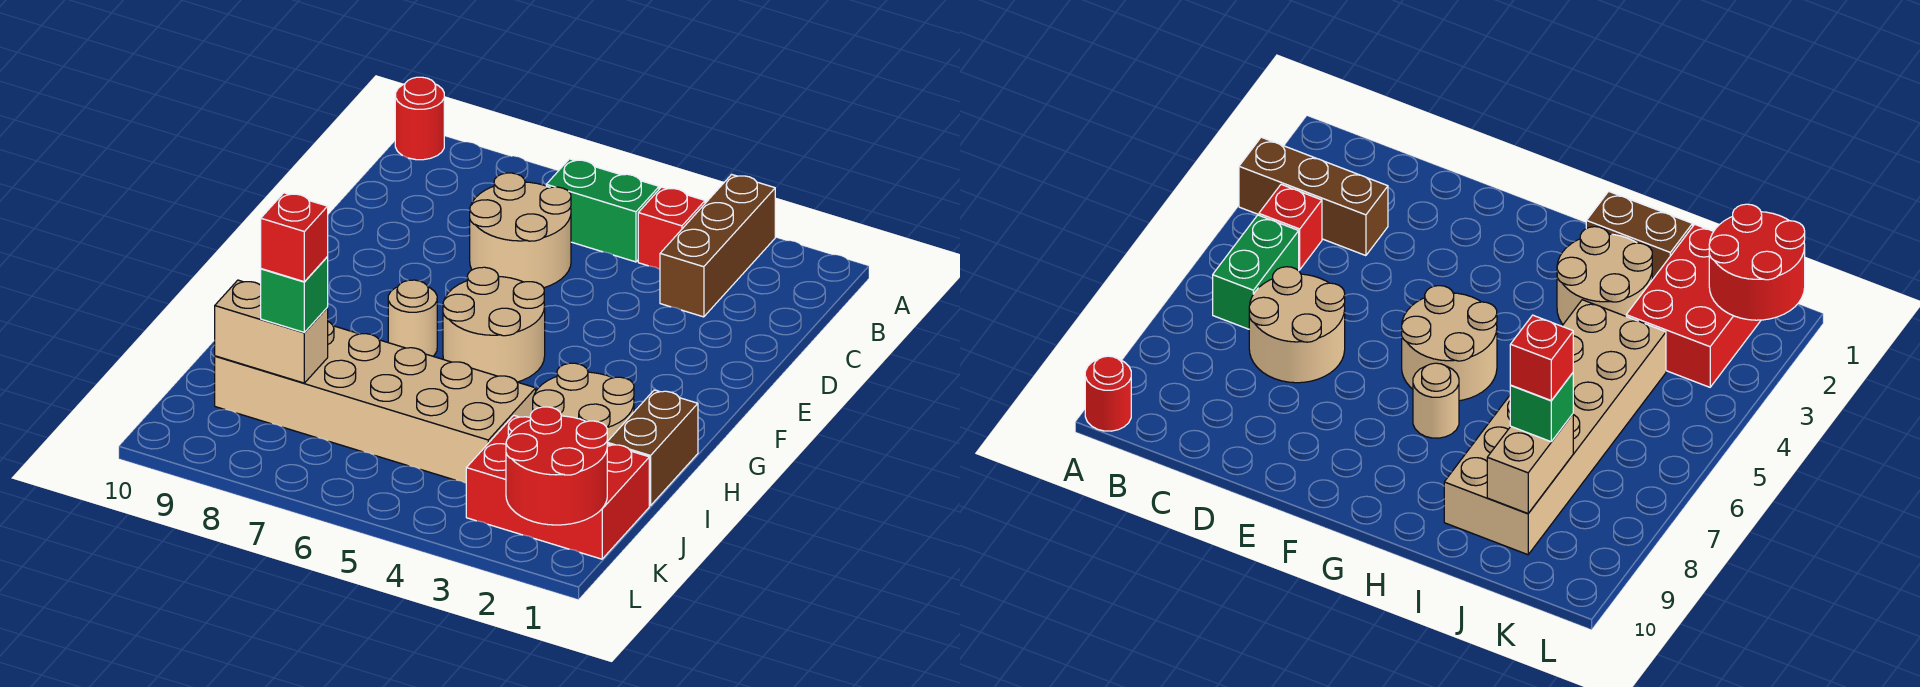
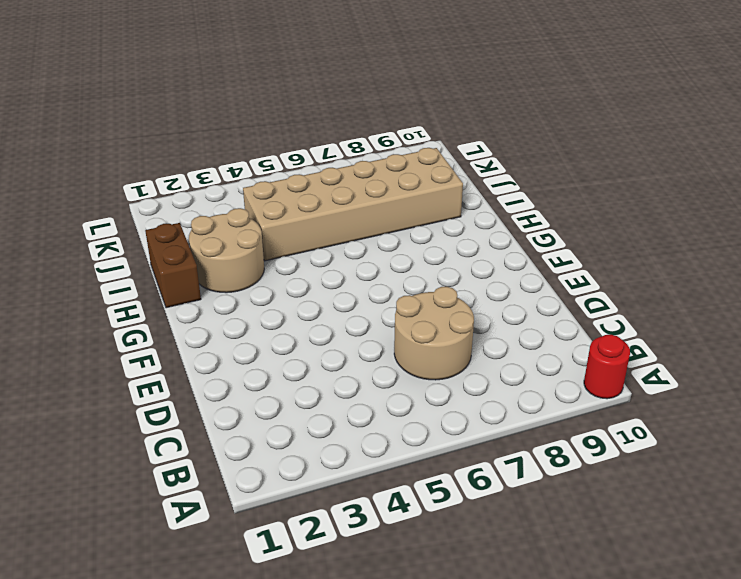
none -> brown 1x3 brick [660,174,775,317]
none -> red 1x1 brick [638,187,705,269]
none -> green 1x2 brick [546,159,659,262]

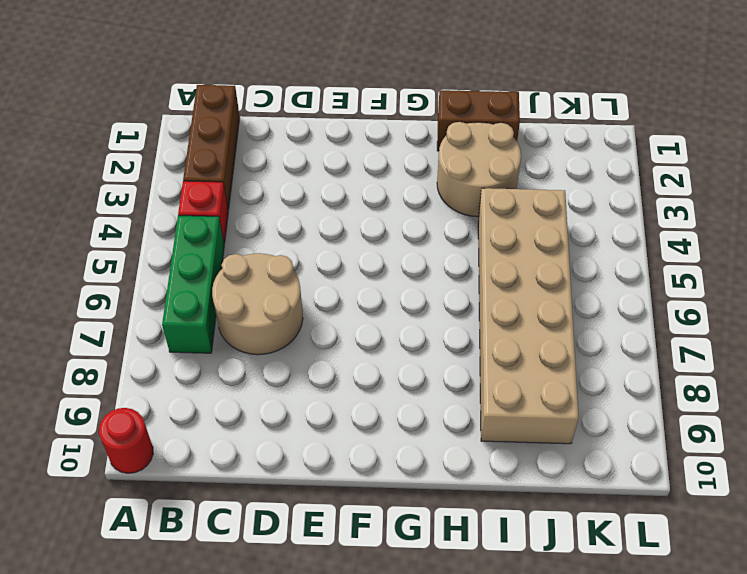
brown 1x3 brick [183,85,240,210] -> brown 1x3 brick turned to [660,174,775,317]
green 1x3 brick [162,215,224,353] -> green 1x2 brick [546,159,659,262]
none -> tan 2x2 round brick [443,267,545,382]
none -> tan 1x1 round brick [388,280,437,356]
none -> red 2x3 brick [466,416,649,559]

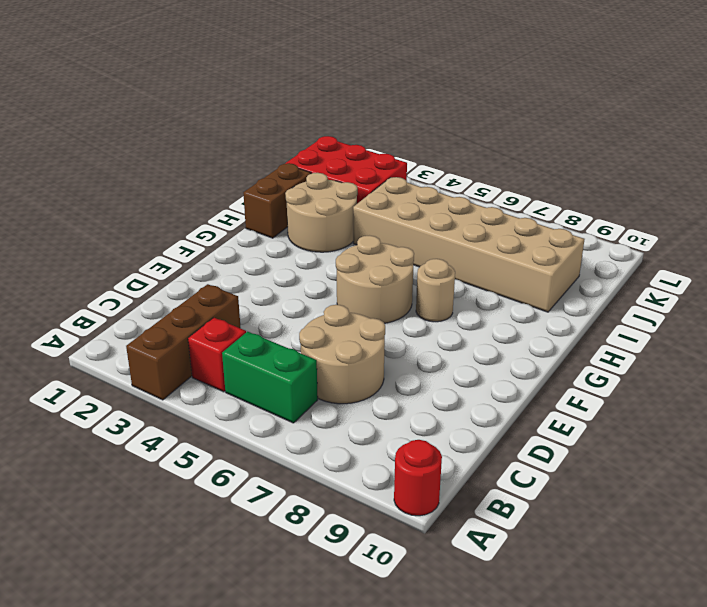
none -> tan 1x2 brick [215,280,328,383]
none -> red 2x2 round brick [506,407,607,525]
none -> green 1x1 brick [261,257,328,332]

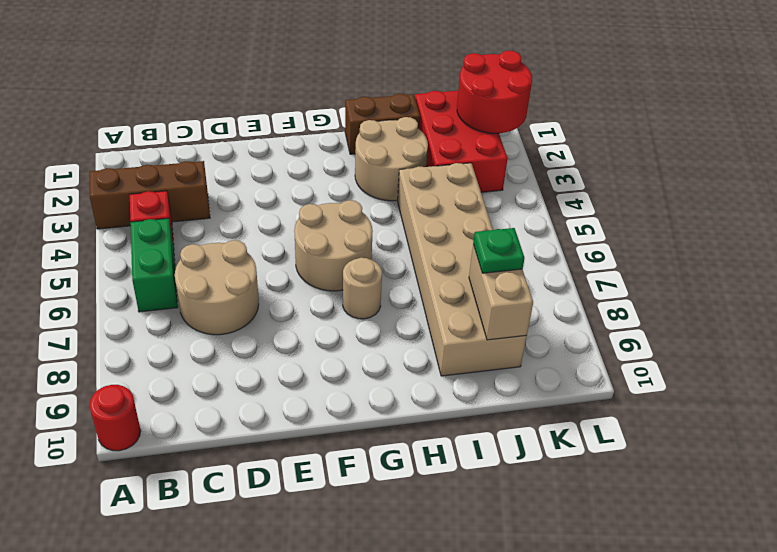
green 1x1 plate [473,228,524,273] -> green 1x1 brick [261,257,328,332]
none -> red 1x1 brick [261,193,328,282]

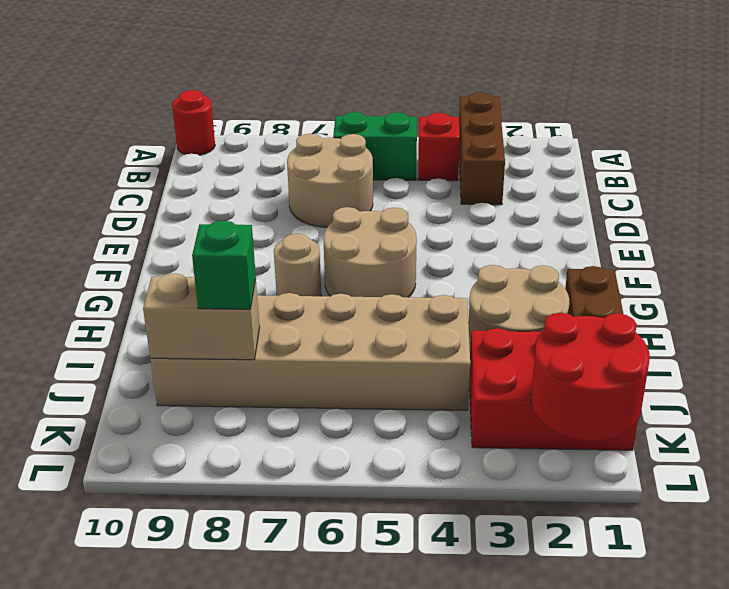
none -> red 1x1 brick [261,193,328,282]

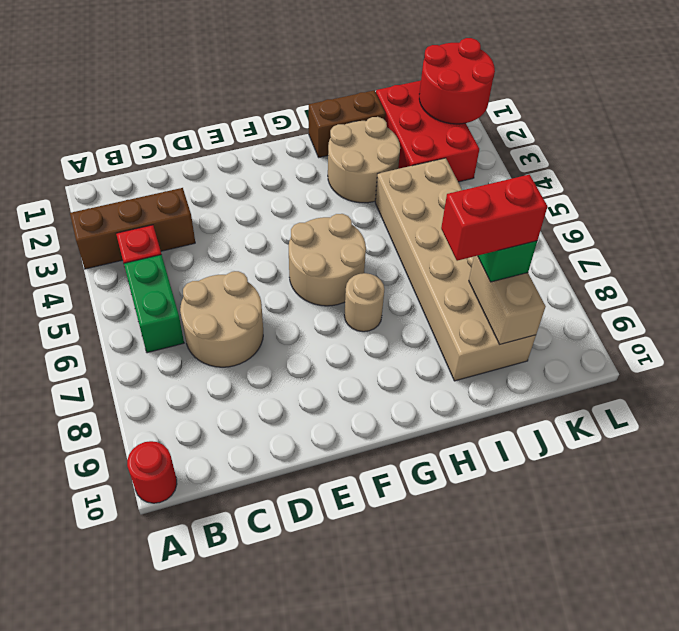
red 1x2 brick [441,175,547,261] -> red 1x1 brick [261,193,328,282]

